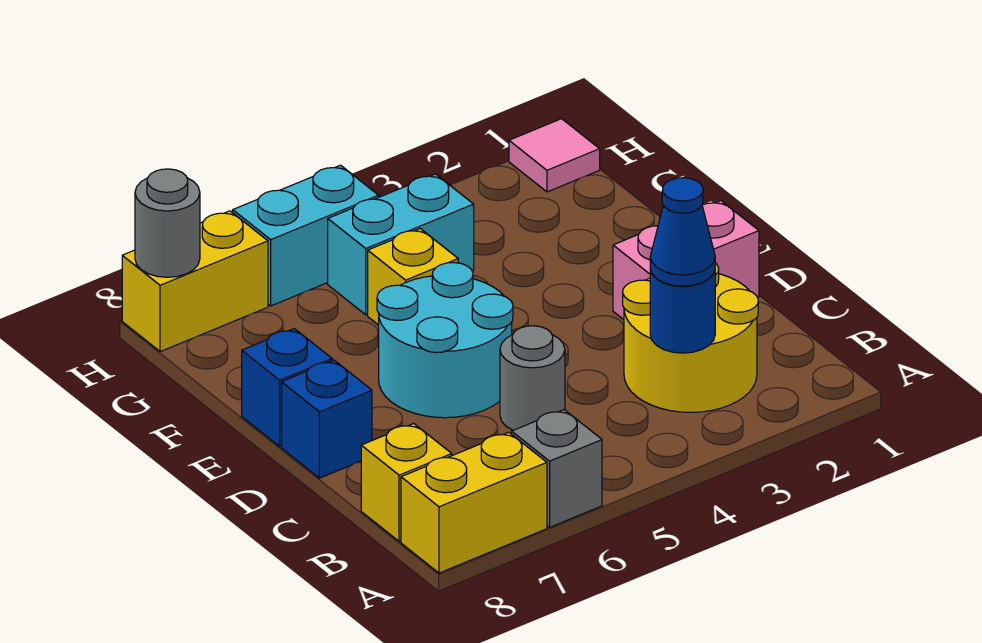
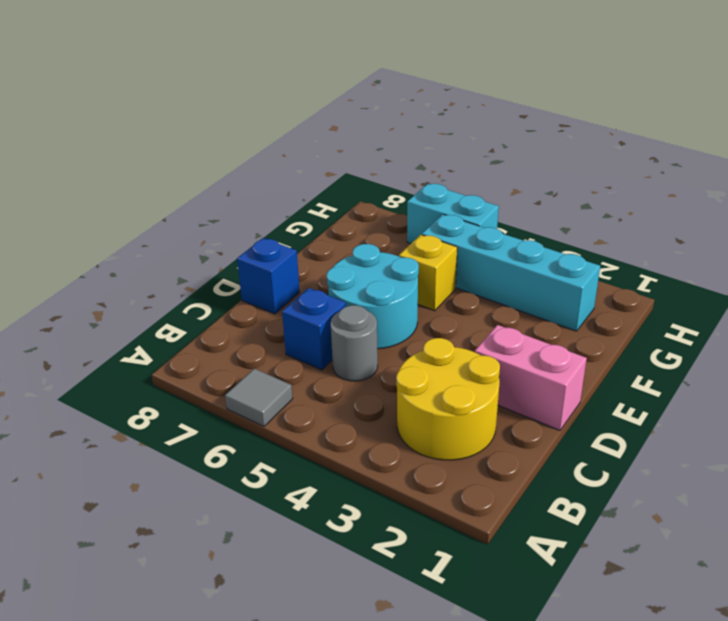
grey 1x1 tile [225,368,293,426] -> grey 1x1 brick [512,410,602,527]
blue 1x1 brick [282,288,346,370] -> blue 1x1 brick moved to [242,329,332,446]
cyan 1x4 brick [422,214,600,331] -> cyan 1x2 brick [328,174,474,315]
none -> yellow 1x2 brick [401,432,547,573]
none -> yellow 1x1 brick [361,424,452,541]
none -> pink 1x1 tile [509,119,600,192]

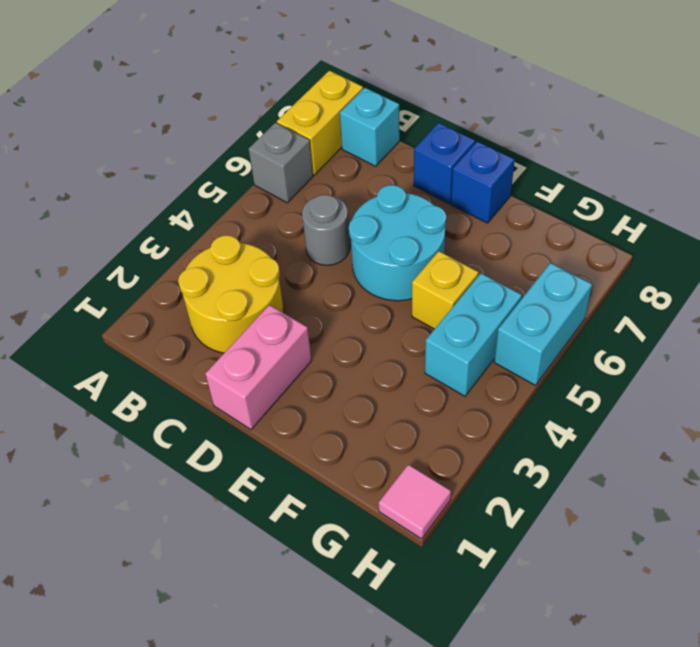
cyan 1x1 brick [340,88,400,166] -> yellow 1x1 brick [361,424,452,541]
none -> yellow 1x2 brick [122,211,268,352]
none -> blue 1x1 round brick [650,269,715,353]
none -> grey 1x1 round brick [135,169,200,277]

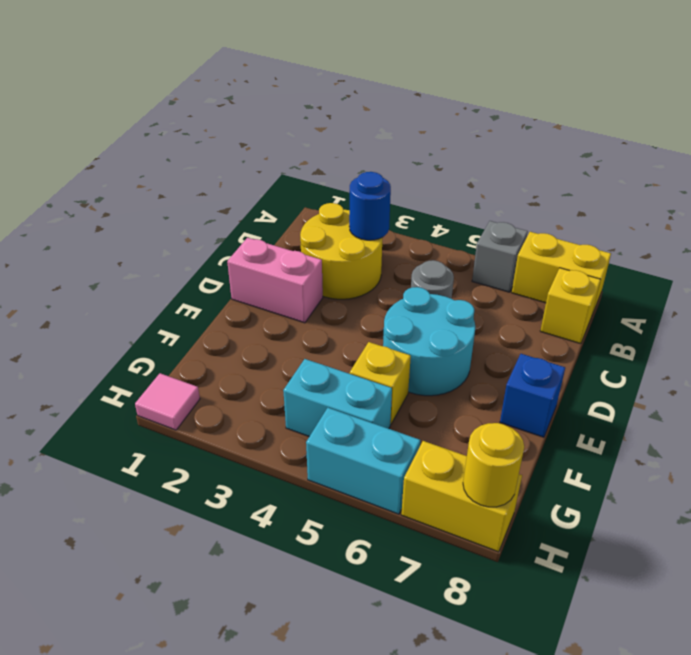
yellow 1x1 round brick [463,423,524,507] -> grey 1x1 round brick [135,169,200,277]
none -> blue 1x1 brick [282,360,372,478]
none -> blue 1x1 cone [650,178,715,286]

